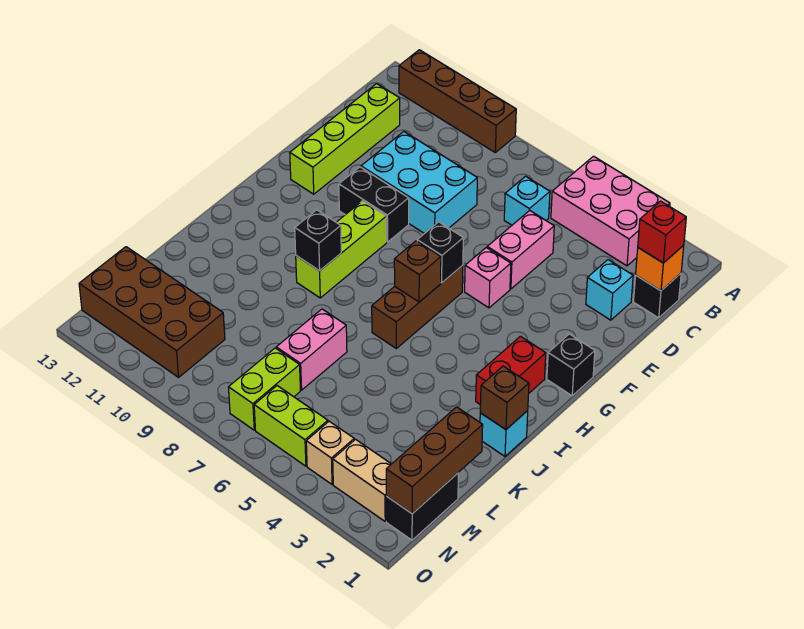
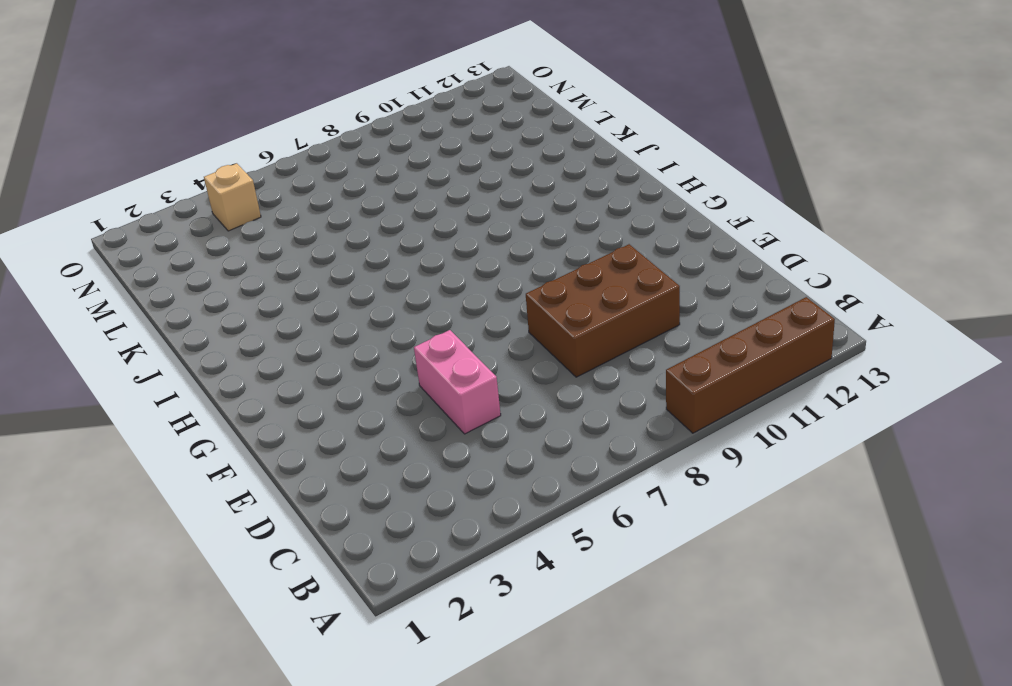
brown 2x3 brick [526,244,680,377] -> cyan 2x3 brick [361,132,477,234]
none -> pink 2x3 brick [551,156,670,266]
none -> black 1x1 brick [634,273,681,318]
none -> cyan 1x1 brick [504,176,550,225]

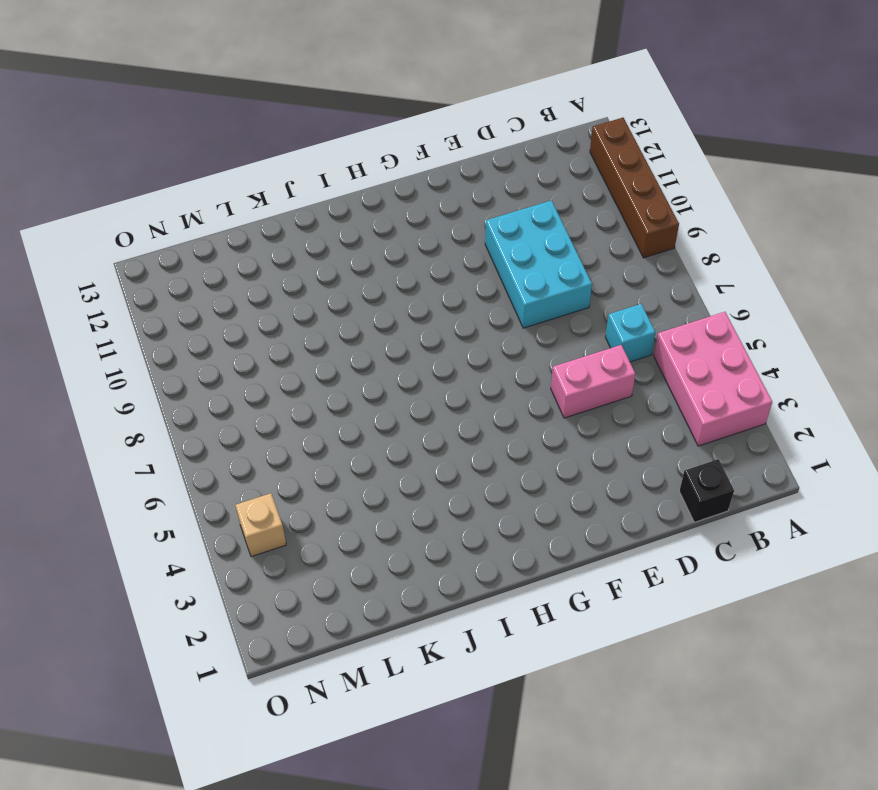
none -> lime 1x4 brick [290,84,400,194]
none -> cyan 1x1 brick [586,260,633,320]
none -> pink 1x1 brick [465,248,511,308]

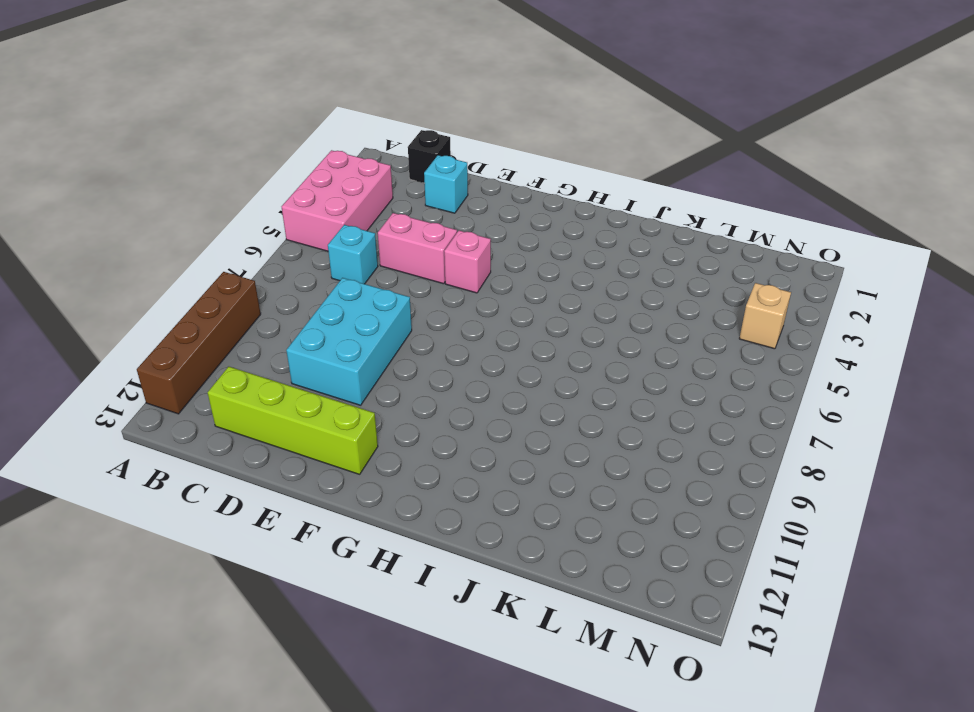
none -> black 1x2 brick [339,167,409,242]
none -> black 1x1 brick [547,334,595,396]
none -> brown 1x3 brick [372,265,463,348]

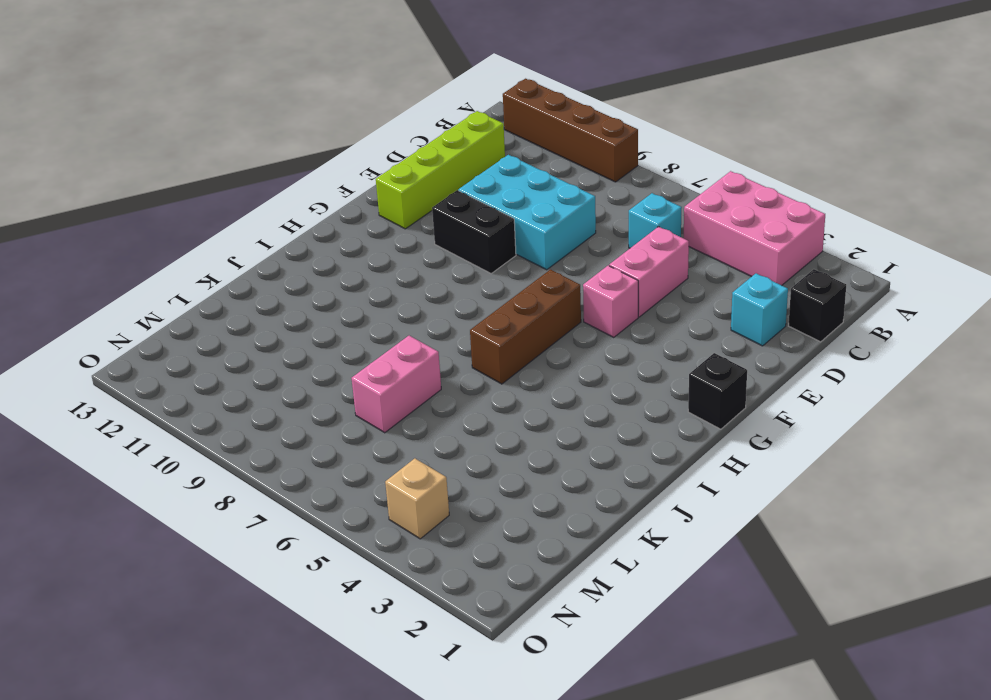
none -> lime 1x3 brick [296,201,387,298]
none -> red 1x2 brick [476,336,546,405]
none -> cyan 1x1 brick [480,411,528,456]

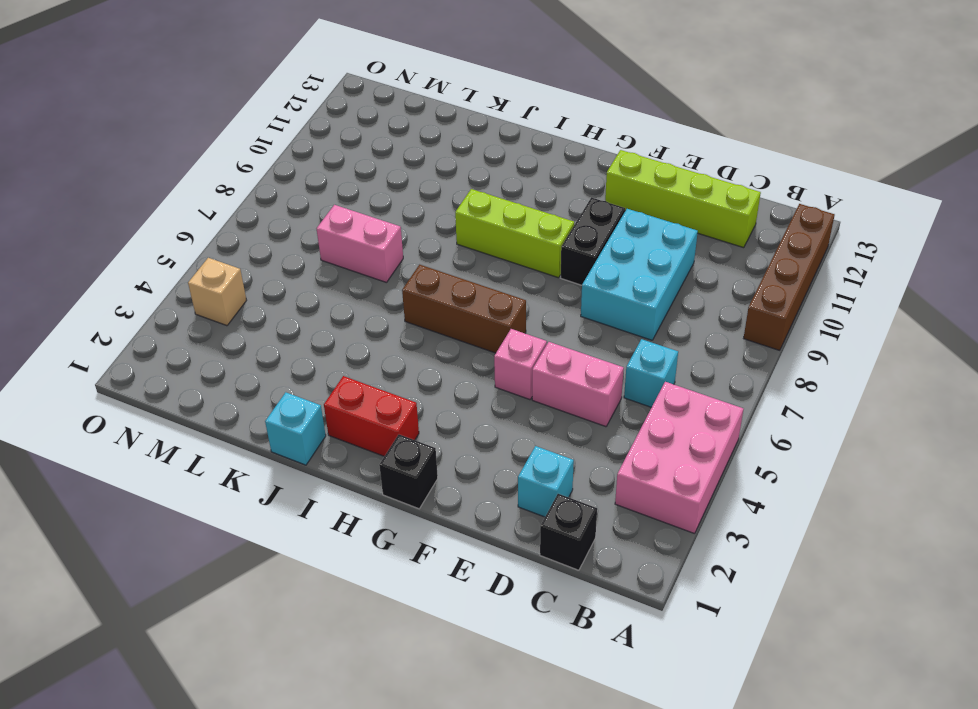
none -> black 1x2 brick [386,473,458,540]
none -> lime 1x2 brick [229,348,300,430]
none -> brown 2x4 brick [79,247,225,377]

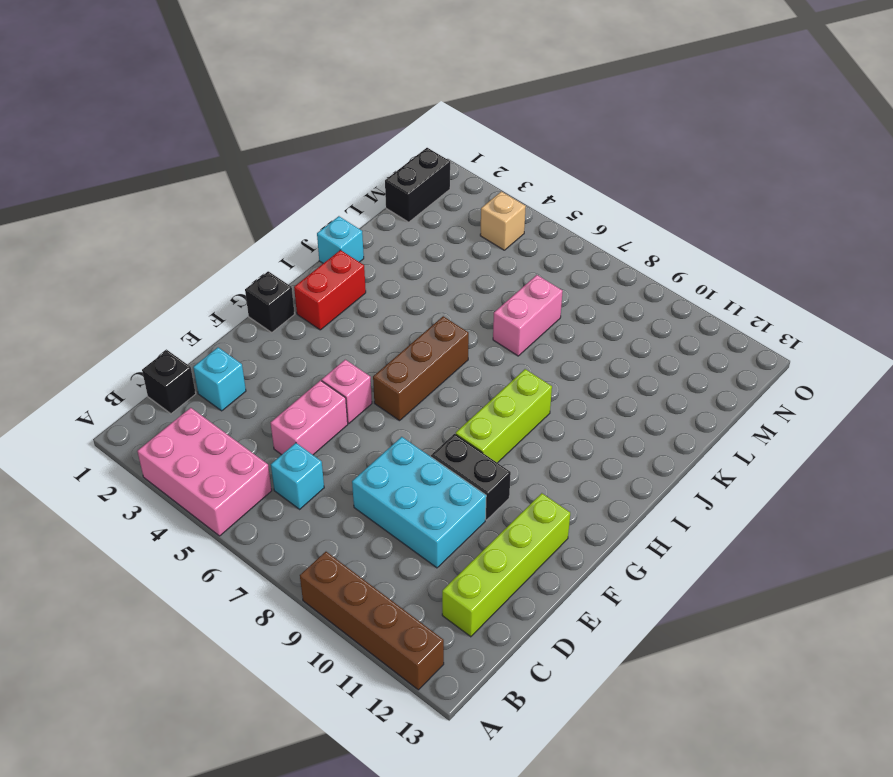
none -> lime 1x2 brick [229,348,300,430]
none -> brown 2x4 brick [79,247,225,377]
none -> tan 1x2 brick [333,439,391,521]

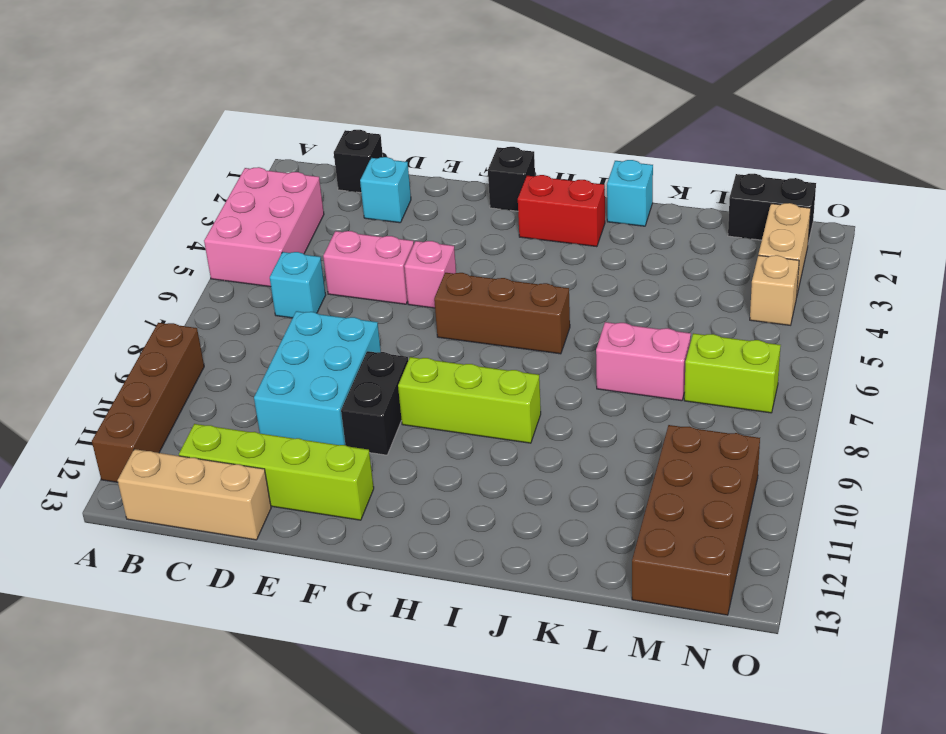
tan 1x3 brick [118,449,271,540] -> none
none -> lime 1x2 brick [254,386,328,466]
none -> orange 1x1 brick [636,246,684,291]
none -> black 1x1 brick [417,222,463,283]

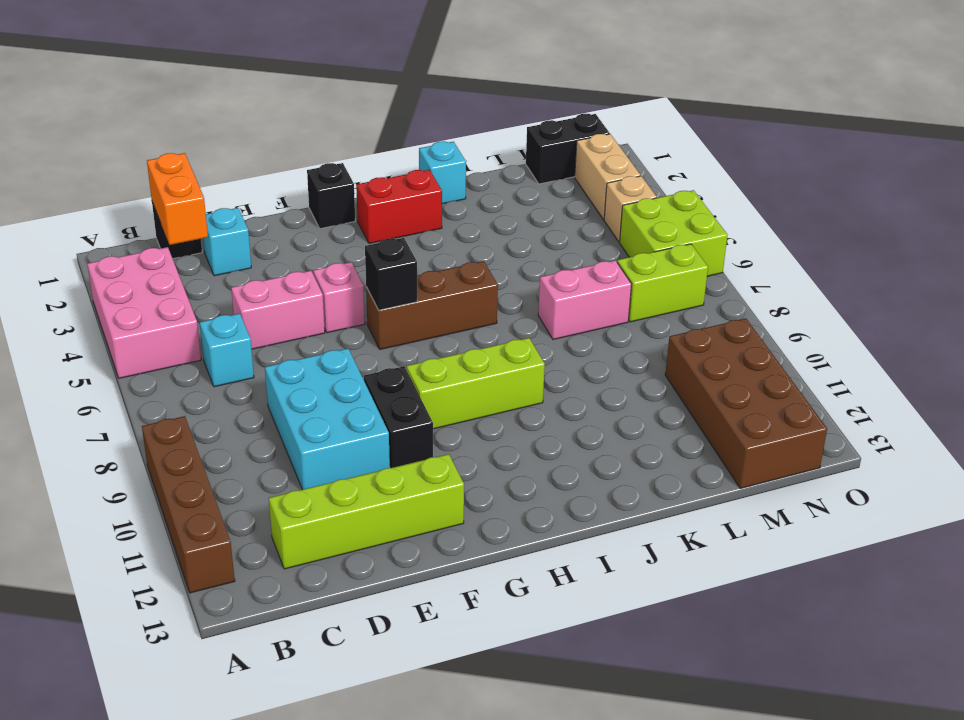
orange 1x2 brick [147,153,208,245] -> orange 1x1 brick [636,246,684,291]
lime 2x2 brick [620,190,728,276] -> lime 1x2 brick [254,386,328,466]
none -> brown 1x1 brick [394,241,441,302]
none -> black 1x1 brick [295,210,341,271]
none -> brown 1x1 brick [480,366,529,430]

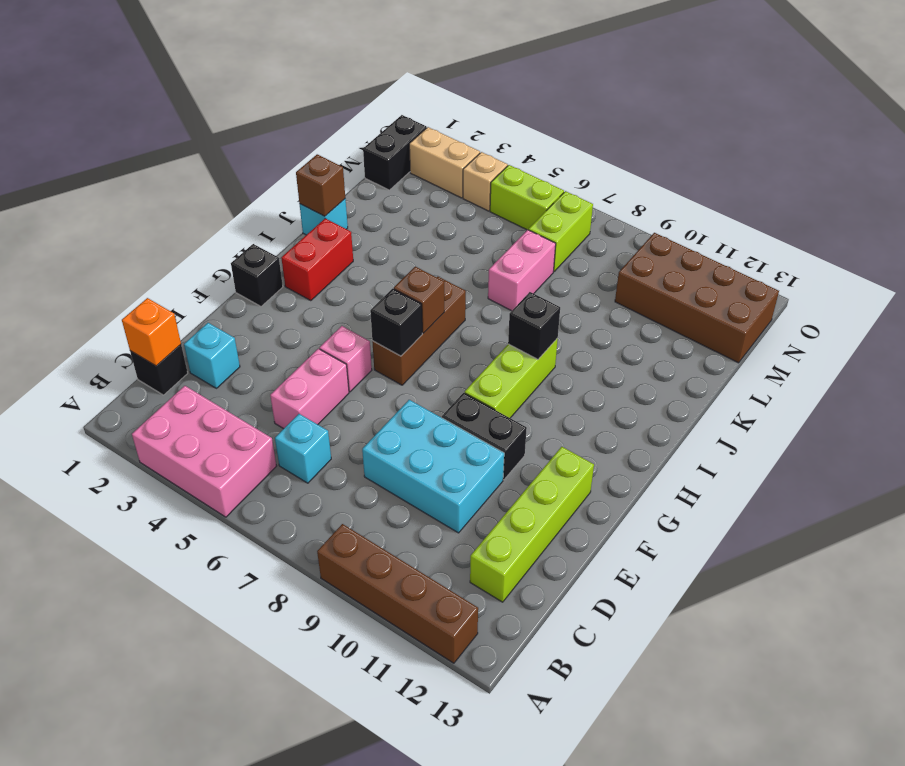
none -> brown 1x3 brick [386,407,483,514]
none -> red 1x1 brick [638,201,686,263]

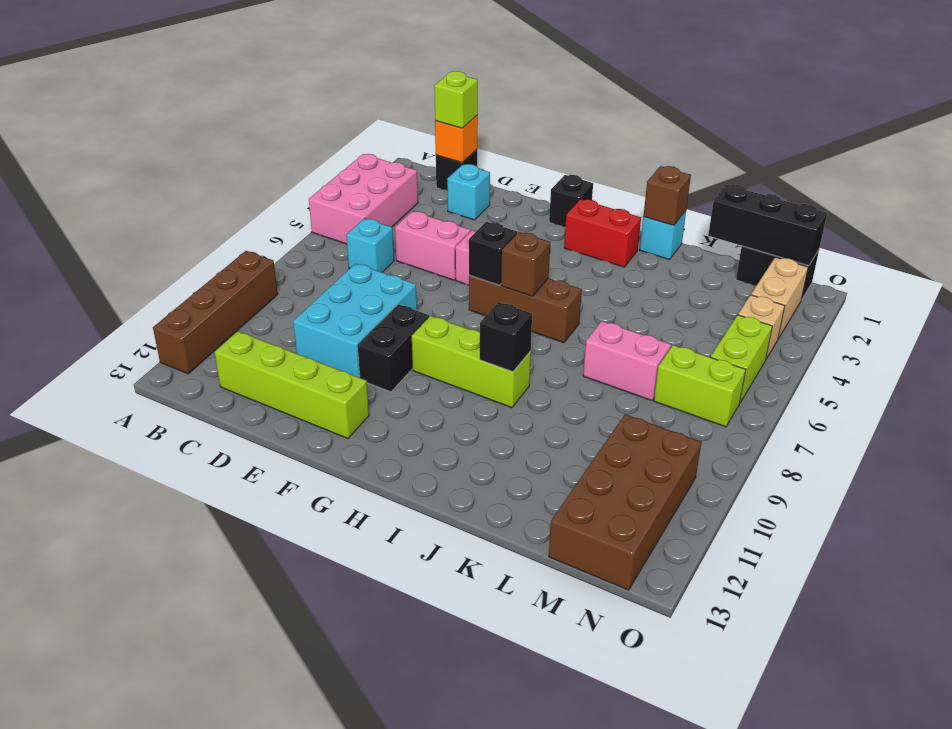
lime 1x1 brick [434,71,478,128] -> red 1x1 brick [638,201,686,263]
black 1x3 brick [708,185,827,266] -> brown 1x3 brick [386,407,483,514]

